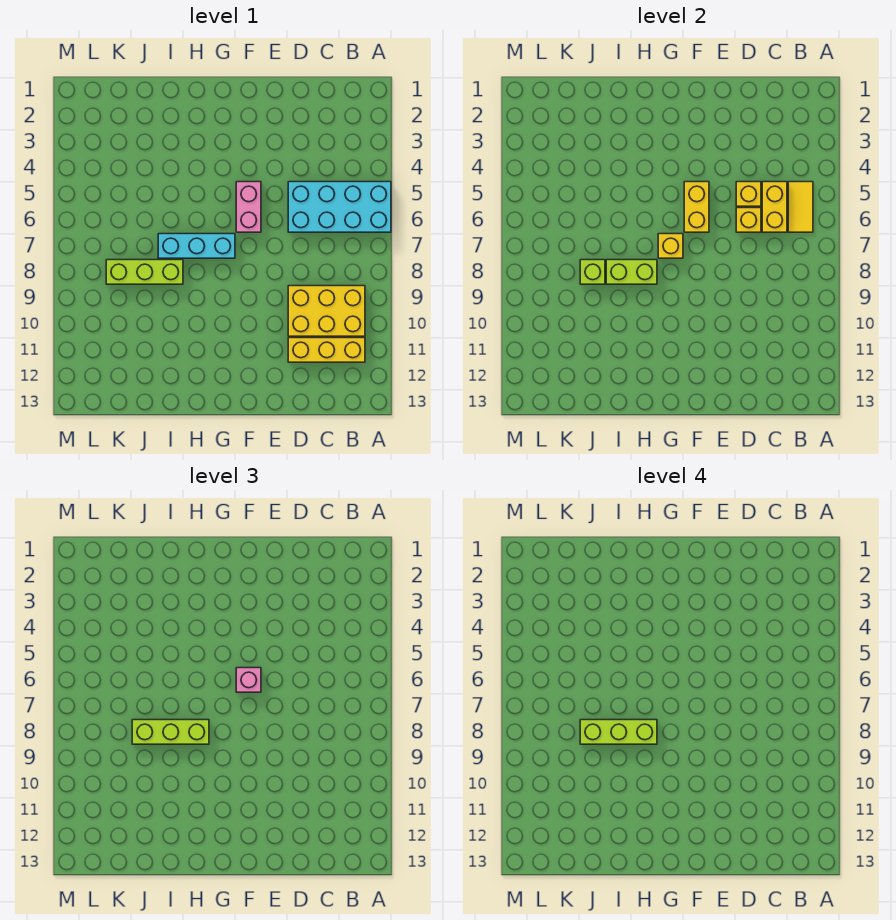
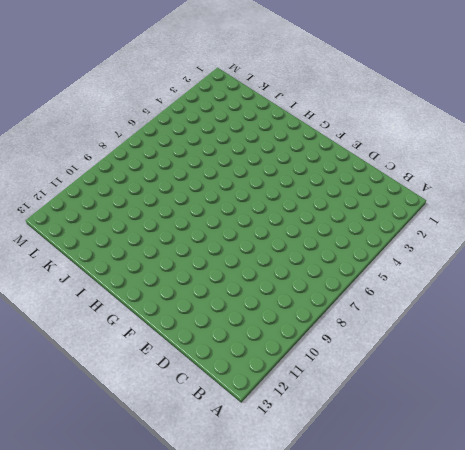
none -> cyan 2x4 brick [288,182,391,232]
none -> yellow 2x3 brick [288,286,365,336]
none -> yellow 1x3 brick [288,338,365,362]

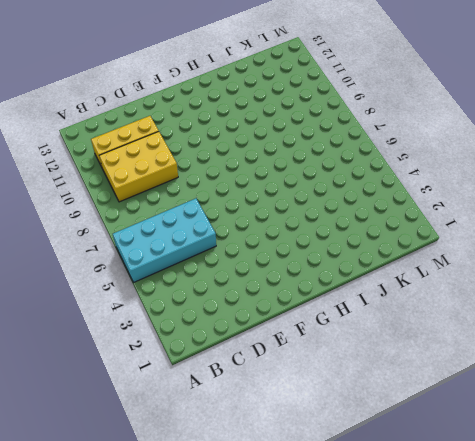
none -> pink 1x2 brick [236,182,261,232]
none -> cyan 1x3 brick [158,234,235,258]
none -> lime 1x3 brick [106,260,183,284]

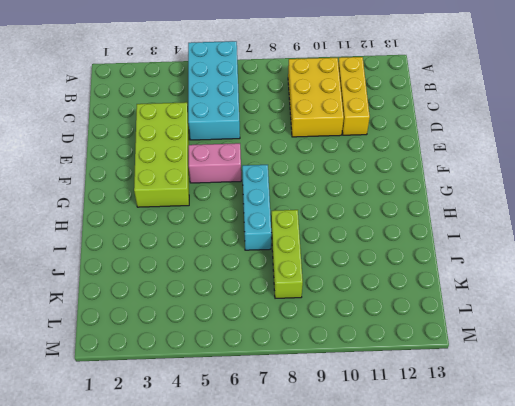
lime 2x4 brick [134,102,189,207] -> none
none -> yellow 1x2 tile [788,182,813,232]
none -> yellow 1x2 brick [762,182,787,232]
none -> yellow 1x1 brick [736,182,761,206]

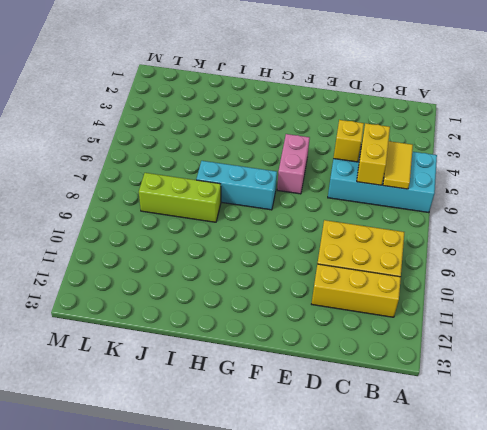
none -> yellow 1x1 brick [736,208,761,232]
none -> yellow 1x2 brick [684,182,709,232]
none -> yellow 1x1 brick [658,234,683,258]

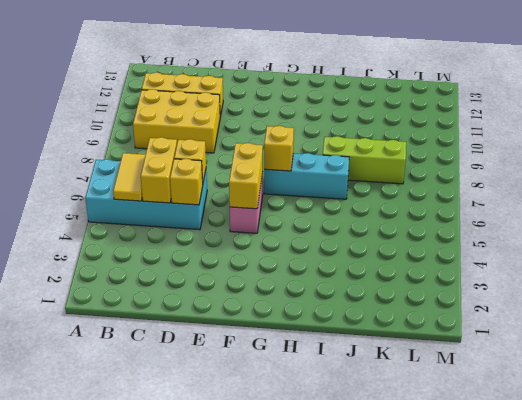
none -> lime 1x2 brick [606,260,657,284]
none -> lime 1x1 brick [580,260,605,284]
none -> pink 1x1 brick [236,668,261,692]

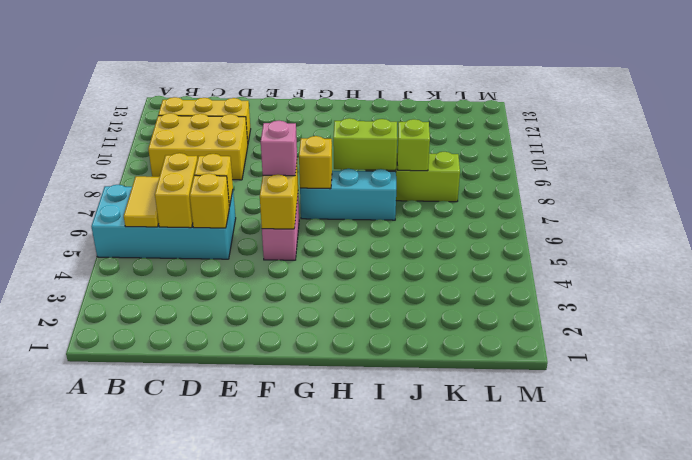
none -> lime 1x3 brick [132,720,209,744]
none -> lime 1x3 brick [580,720,657,744]

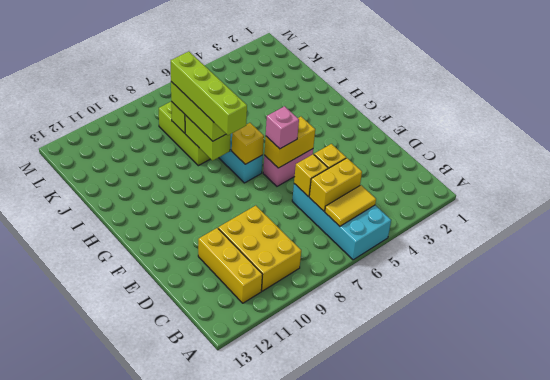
lime 1x4 brick [171,52,247,135] -> lime 1x3 brick [580,720,657,744]

